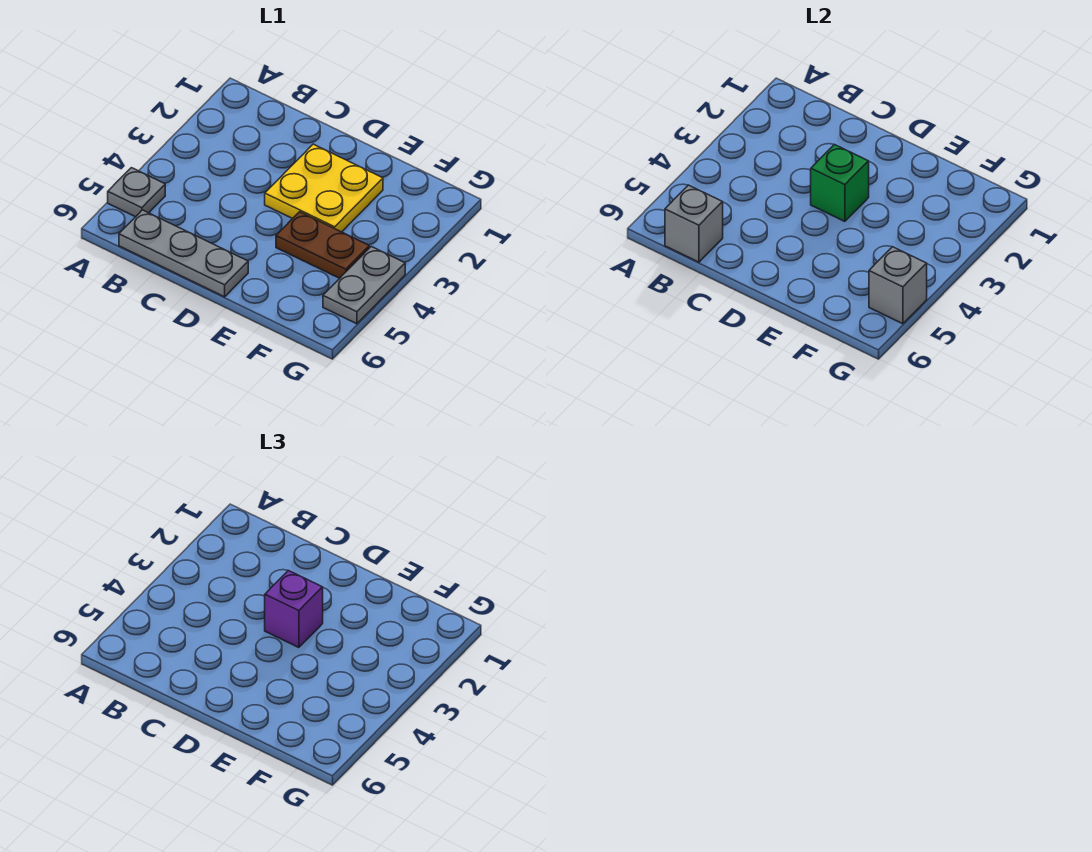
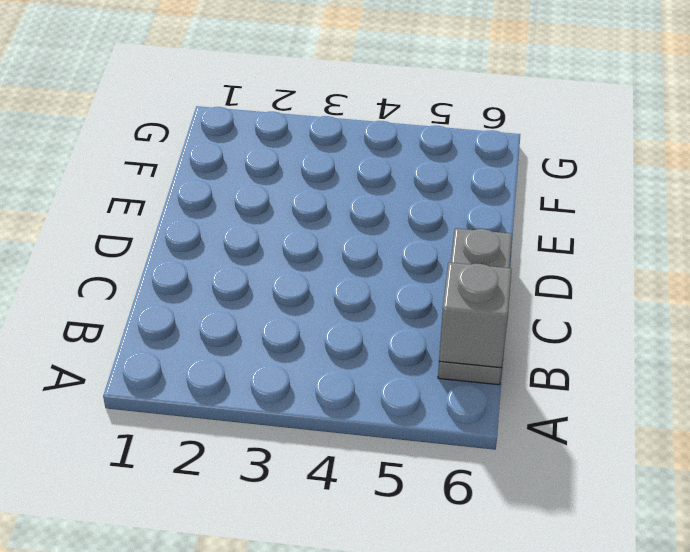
none -> grey 1x1 plate [108,168,165,217]
none -> yellow 2x2 plate [265,144,383,232]

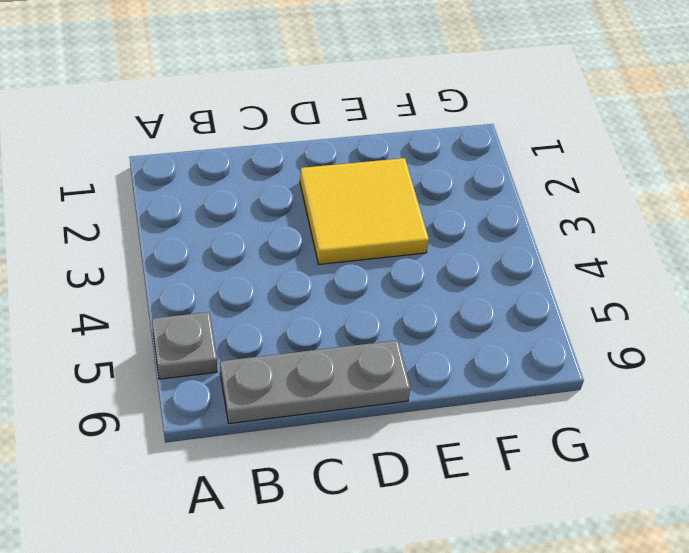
yellow 2x2 tile [300,158,429,264] -> yellow 2x2 plate [265,144,383,232]
none -> brown 1x2 plate [276,212,369,278]
none -> grey 1x2 plate [323,247,405,324]

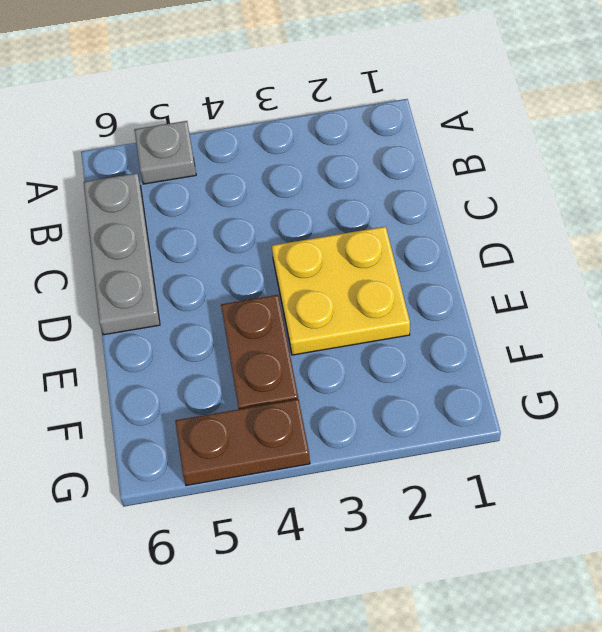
brown 1x2 plate [175,399,310,486] -> grey 1x2 plate [323,247,405,324]
none -> grey 1x1 brick [665,185,723,262]
none -> green 1x1 brick [811,145,869,221]

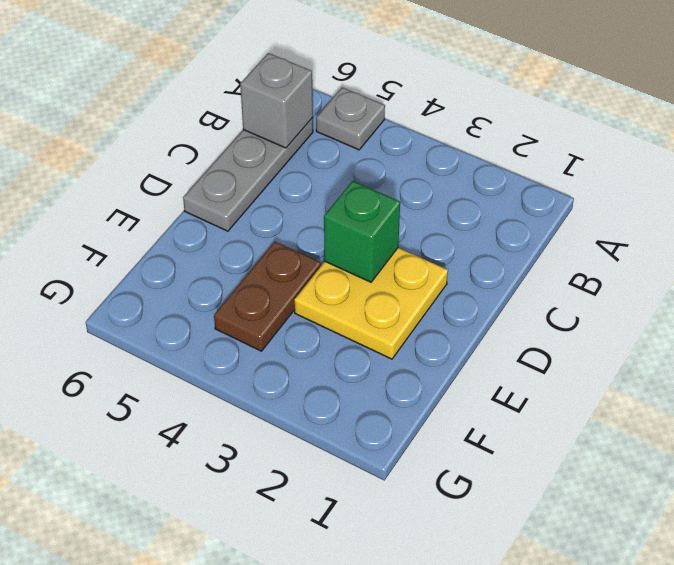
none -> grey 1x2 plate [323,247,405,324]
none -> grey 1x1 brick [869,247,927,324]

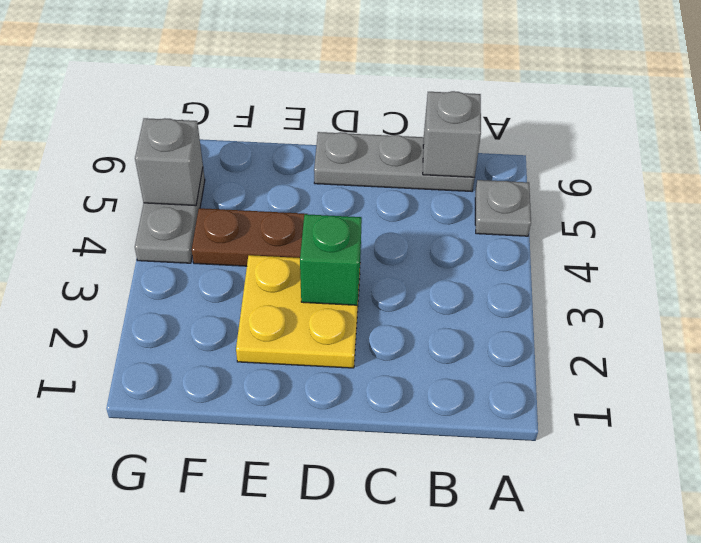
none -> purple 1x1 brick [265,571,323,647]

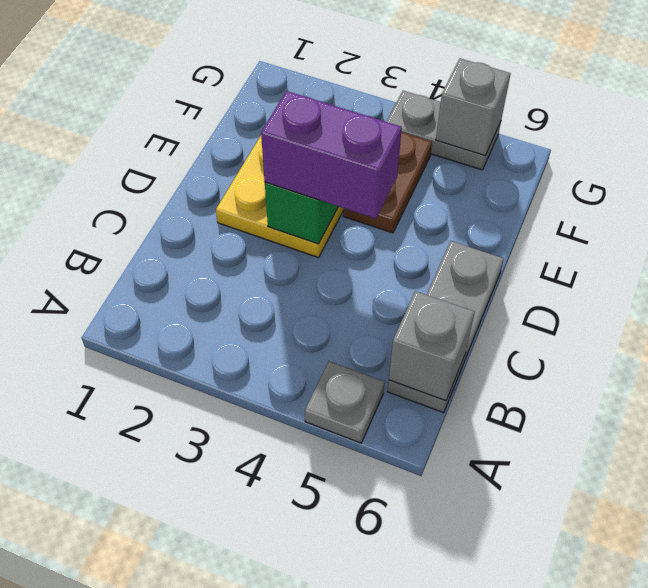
purple 1x2 brick [261,91,402,219] -> purple 1x1 brick [265,571,323,647]

